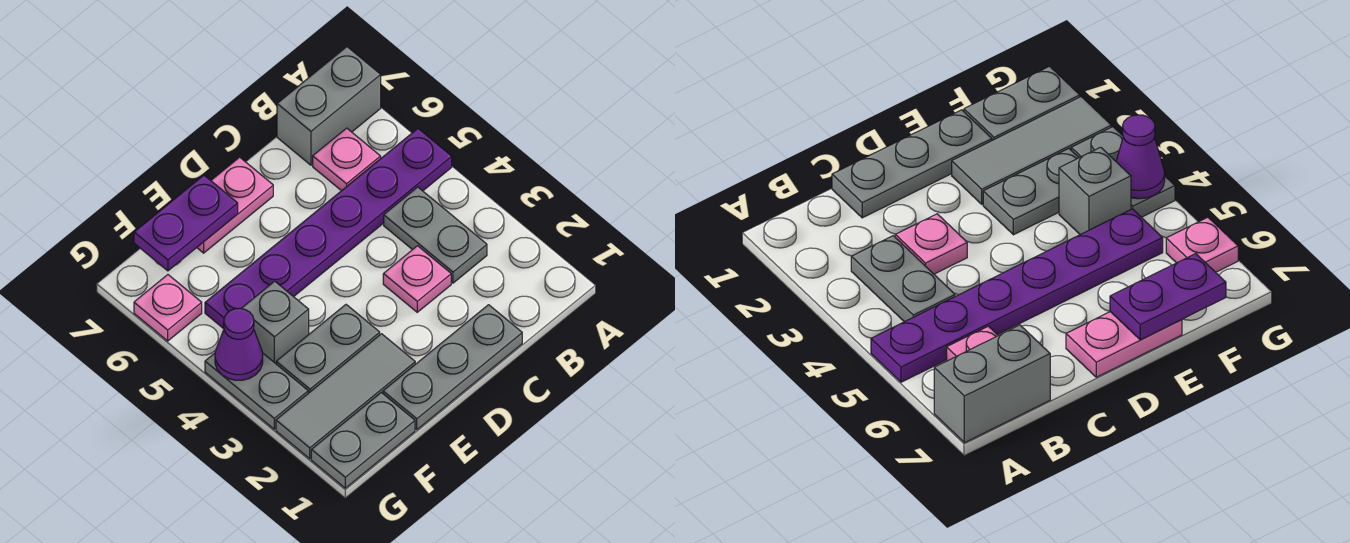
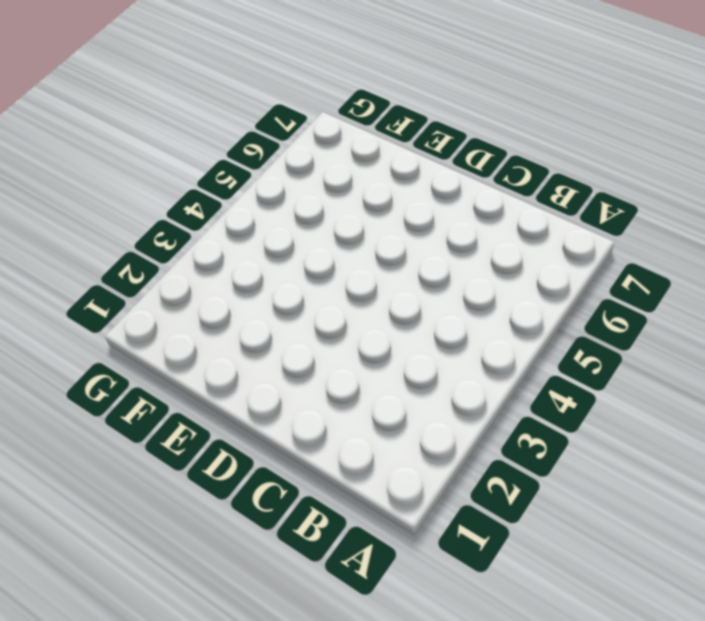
none -> purple 1x6 plate [205,129,452,329]
none -> grey 1x2 brick [277,47,381,165]
none -> grey 1x2 plate [384,187,487,283]

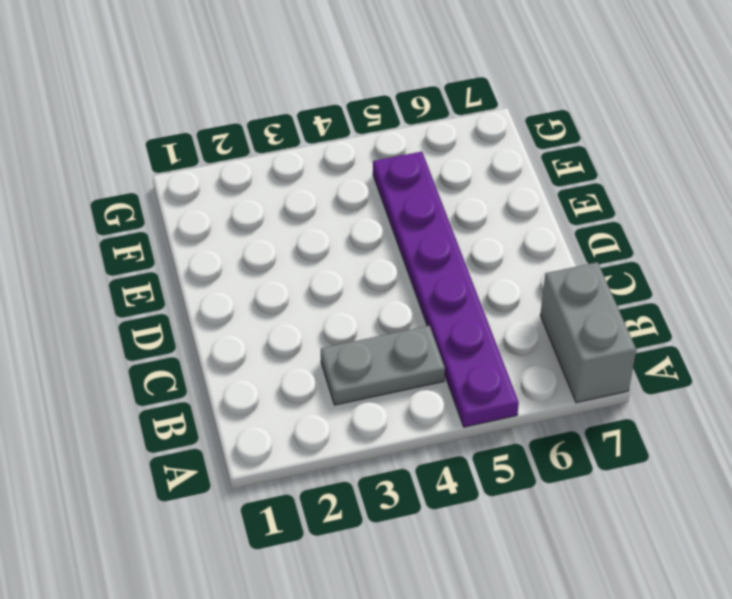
none -> pink 1x1 plate [313,128,381,191]
none -> grey 1x3 plate [383,305,522,430]
none -> pink 1x1 plate [383,246,451,312]

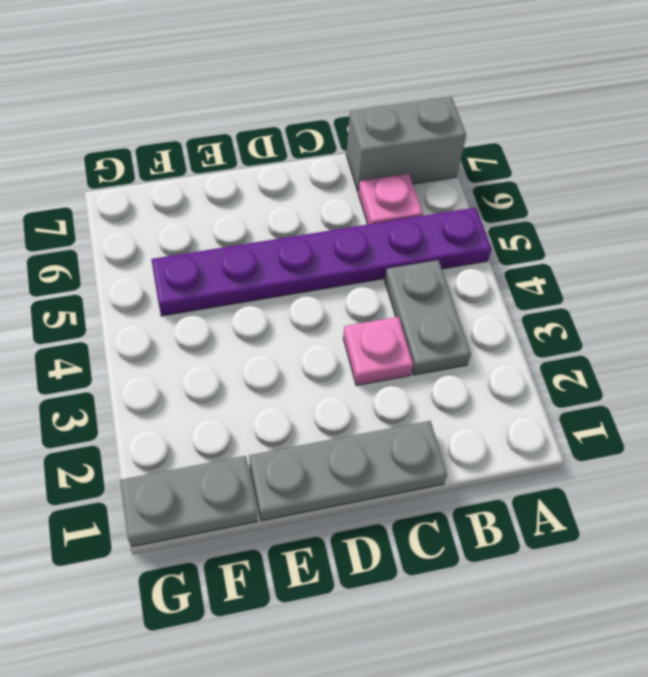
none -> pink 1x2 plate [197,157,273,253]
none -> grey 1x3 tile [276,334,415,459]
none -> grey 1x2 plate [276,305,380,393]

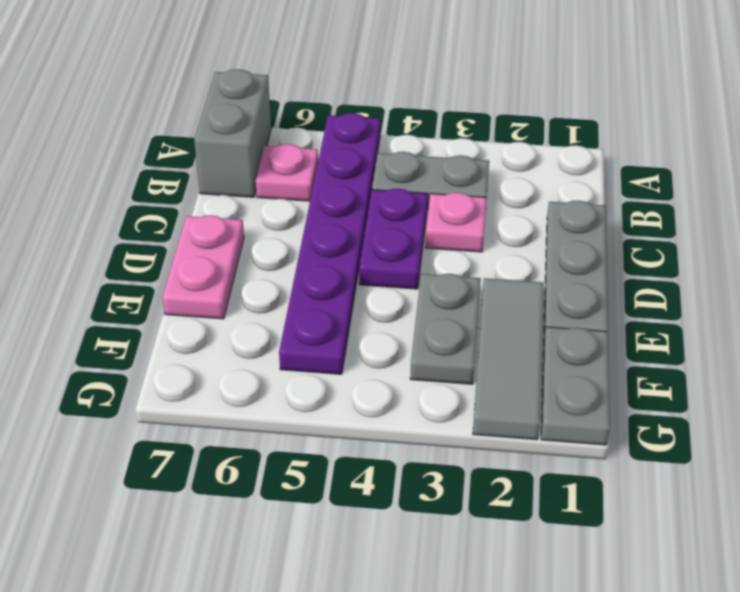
purple 1x2 plate [359,189,428,289] -> purple 1x2 plate moved to [134,175,238,271]
none -> grey 1x1 brick [241,281,309,364]
none -> grey 1x2 plate [205,353,308,429]
none -> pink 1x1 plate [134,275,202,341]

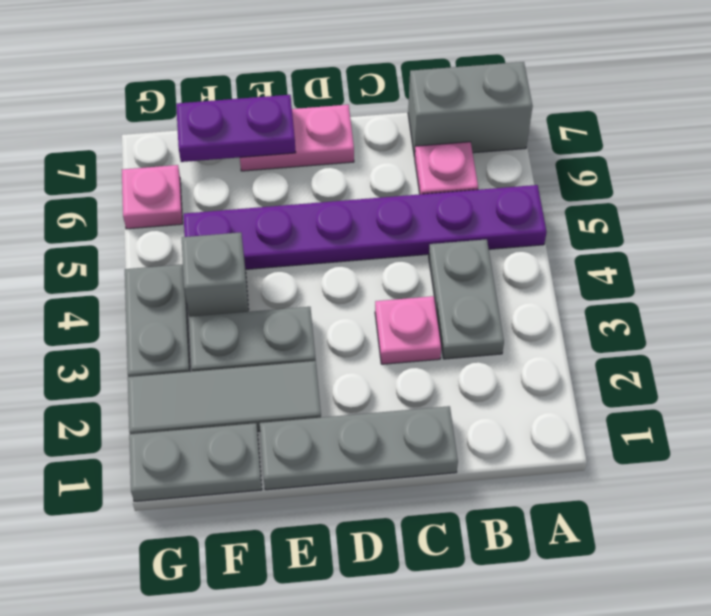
none -> purple 1x1 cone [215,308,263,380]

